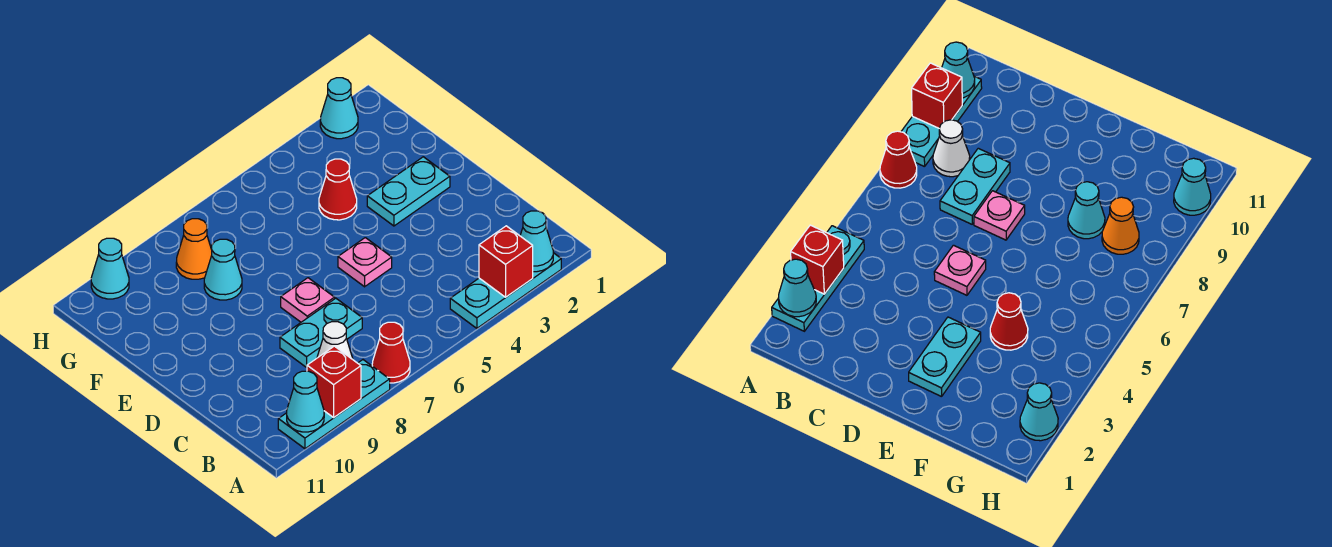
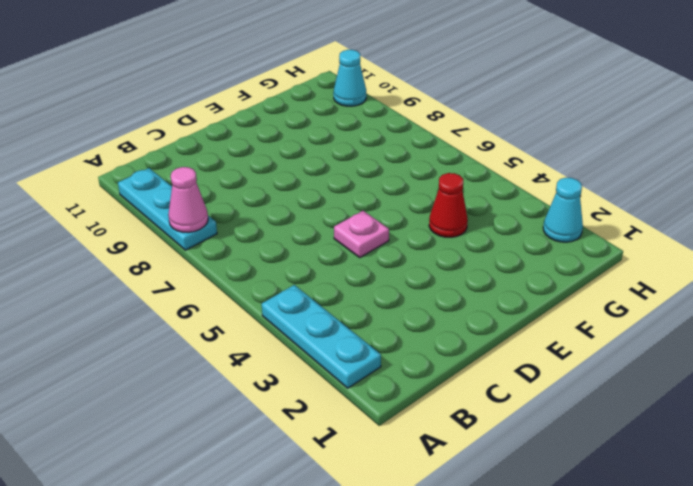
pink 1x1 cone [168,167,208,233] -> none
none -> red 1x1 cone [372,322,410,383]
none -> white 1x1 cone [317,322,353,359]
none -> cyan 1x2 plate [280,298,362,367]

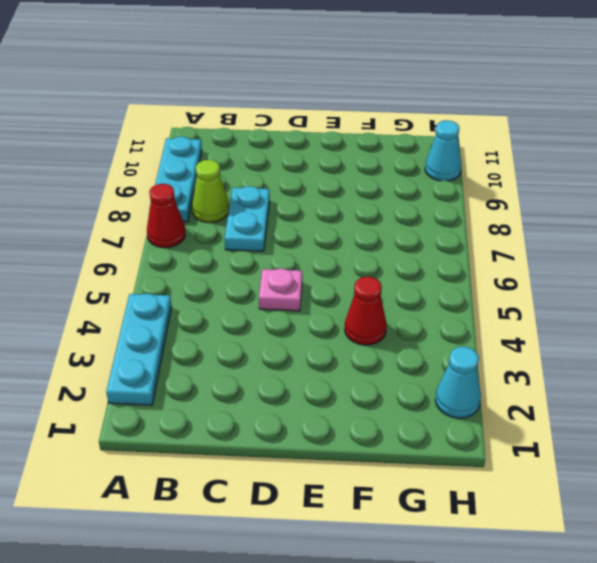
lime 1x1 cone [192,160,229,223] -> white 1x1 cone [317,322,353,359]
none -> pink 1x1 plate [281,278,335,322]
none -> cyan 1x2 plate [367,157,450,226]
none -> cyan 1x1 cone [204,239,242,300]

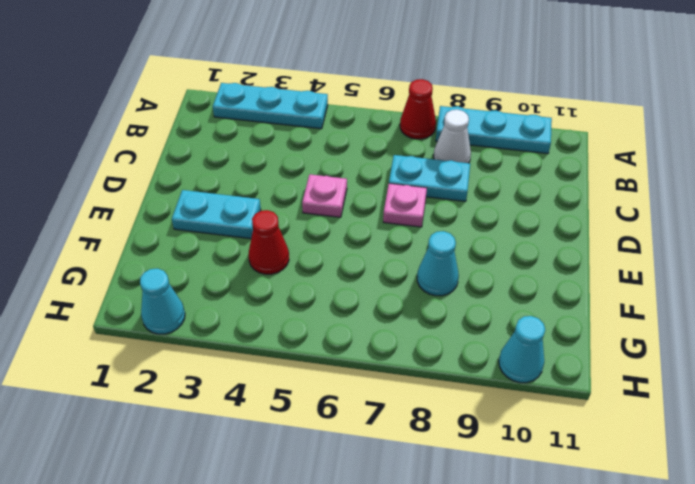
none -> orange 1x1 cone [176,219,212,279]
none -> cyan 1x1 cone [520,211,553,272]
none -> red 1x1 brick [479,226,533,297]

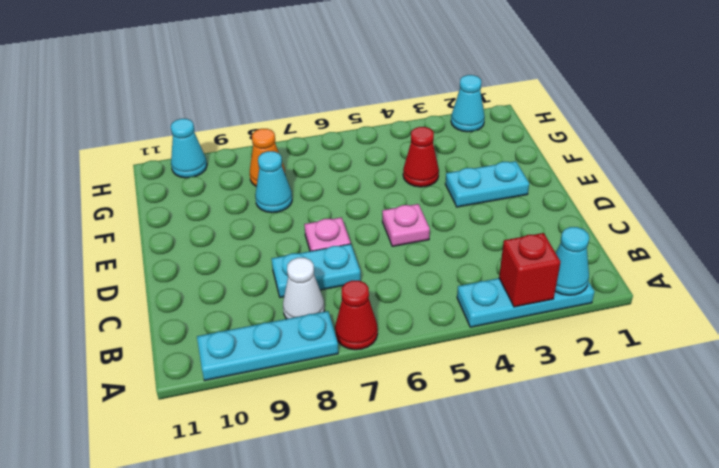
none -> red 1x1 brick [307,346,361,417]
none -> cyan 1x1 cone [287,371,324,432]

